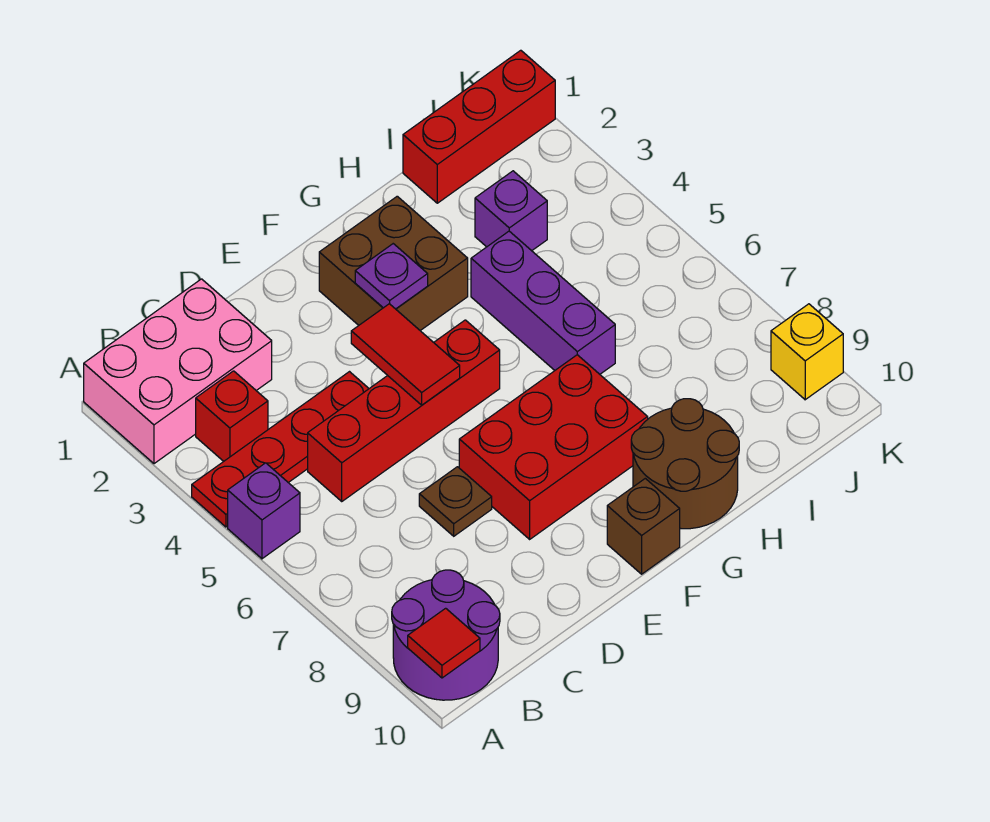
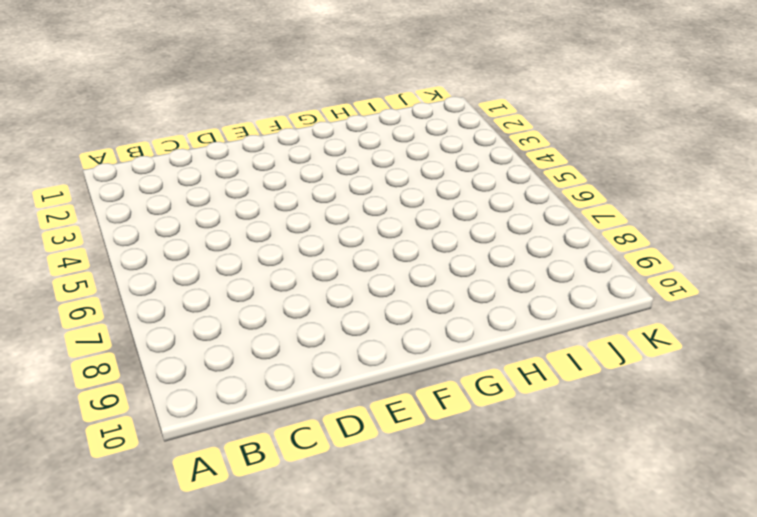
none -> pink 2x3 brick [84,279,272,464]
none -> red 1x4 plate [192,372,369,527]
none -> purple 1x1 brick [228,463,300,559]

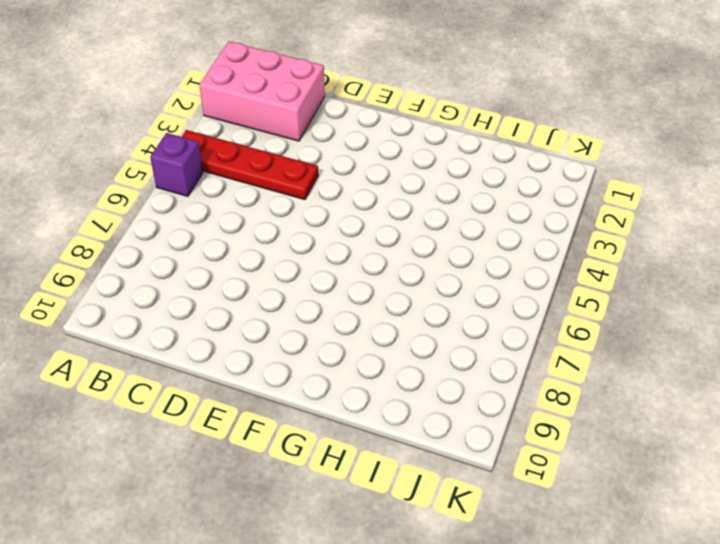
none -> purple 2x2 round brick [392,570,500,700]
none -> red 1x1 brick [196,371,268,461]
none -> red 1x4 brick [308,320,500,501]

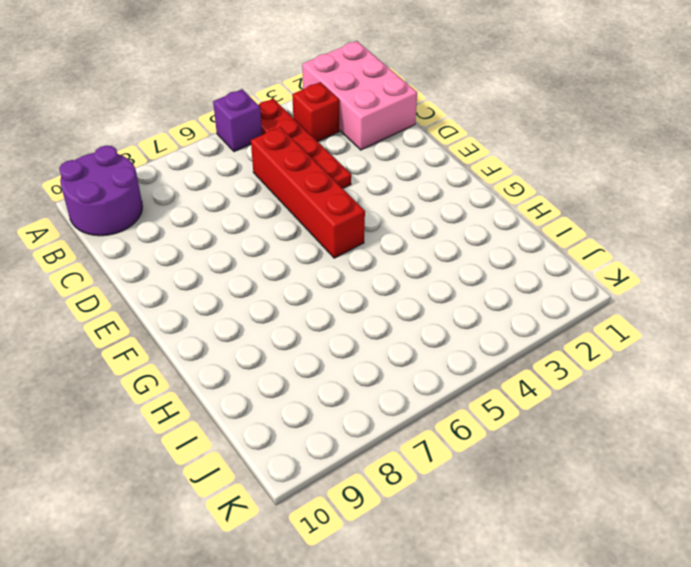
none -> brown 1x1 plate [419,467,492,536]
none -> red 2x3 brick [459,355,648,539]
none -> brown 2x2 brick [319,196,468,331]

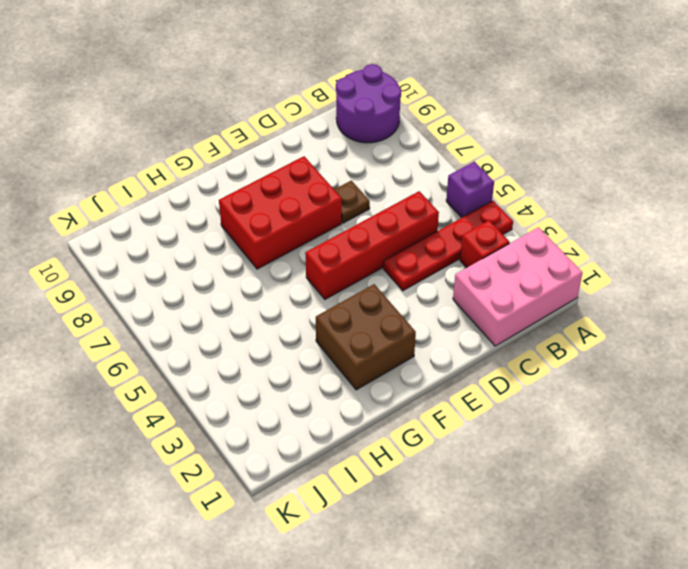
none -> brown 1x1 brick [607,478,680,574]
none -> brown 2x2 round brick [631,399,739,529]
none -> purple 1x3 brick [471,231,615,374]

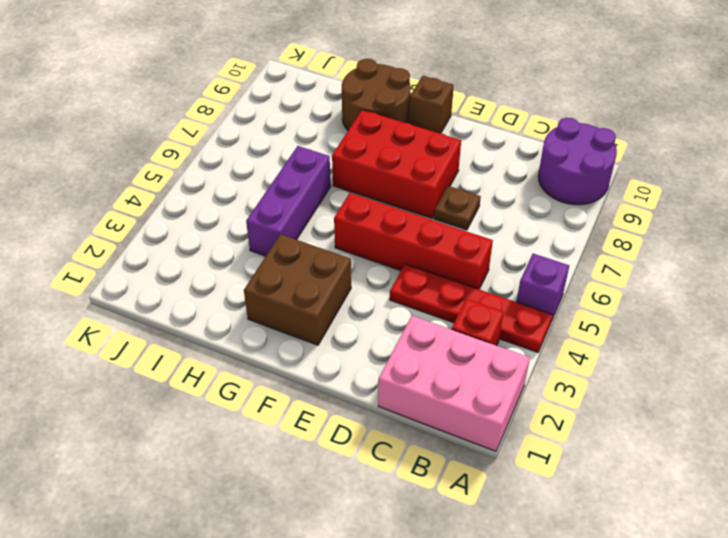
none -> red 1x3 brick [403,50,555,203]
none -> purple 1x1 brick [475,171,547,251]
none -> yellow 1x1 brick [771,304,843,400]

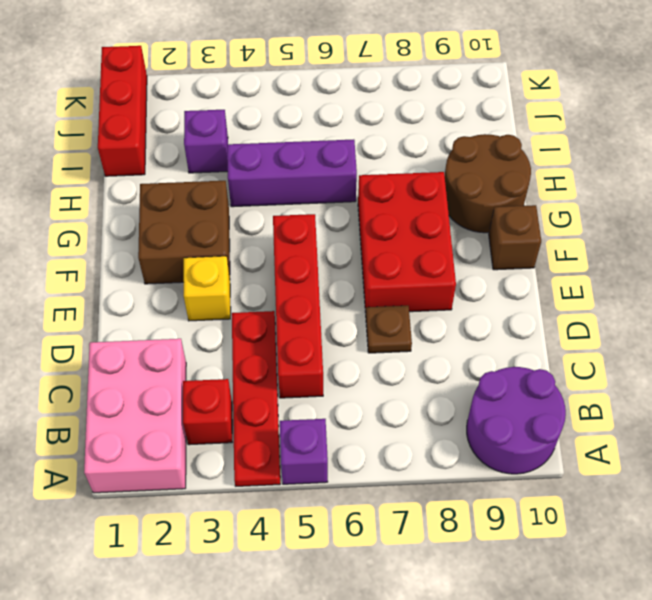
yellow 1x1 brick [184,256,231,321] -> yellow 1x1 brick moved to [771,304,843,400]
none -> red 1x1 tile [408,608,480,678]
none -> red 1x2 tile [351,304,460,405]
none -> purple 1x1 plate [355,244,428,309]

